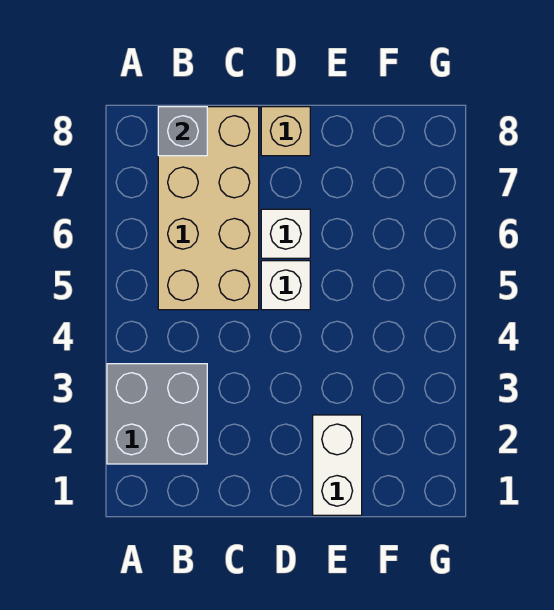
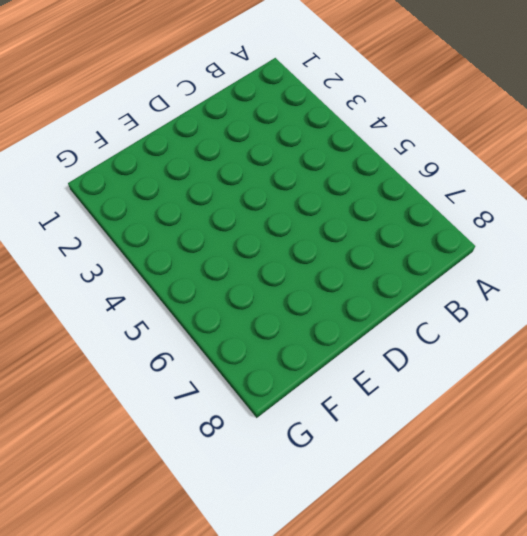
none -> grey 2x2 brick [107,364,207,464]
none -> tan 2x4 brick [158,107,259,310]

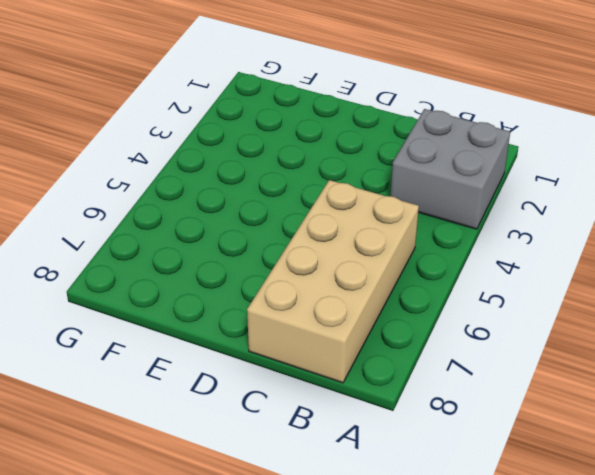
none -> white 1x1 brick [261,261,310,310]
none -> white 1x1 brick [261,209,310,258]

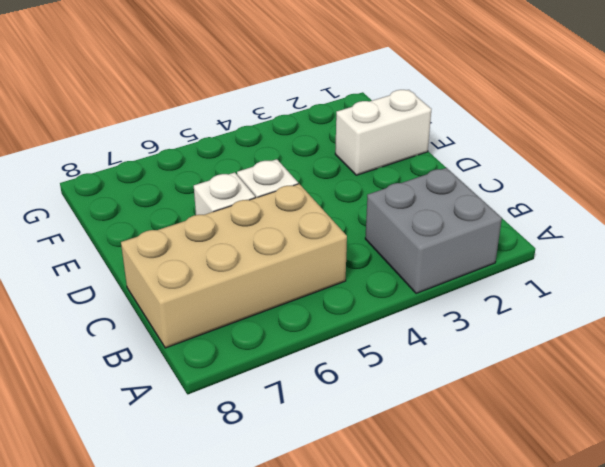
none -> tan 1x1 brick [261,107,310,156]
none -> grey 1x1 brick [158,107,207,156]

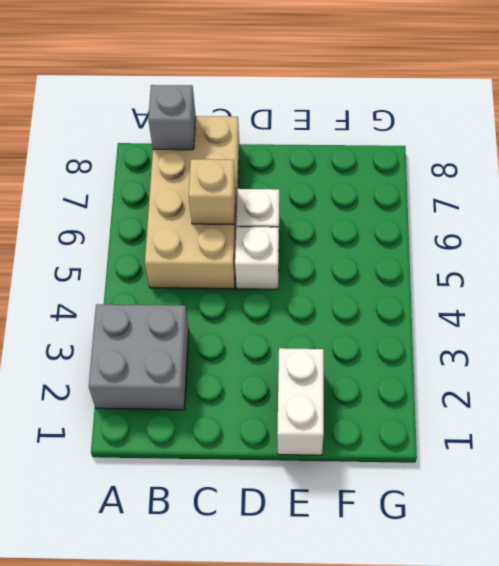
tan 1x1 brick [189,159,236,225] -> tan 1x1 brick moved to [261,107,310,156]

